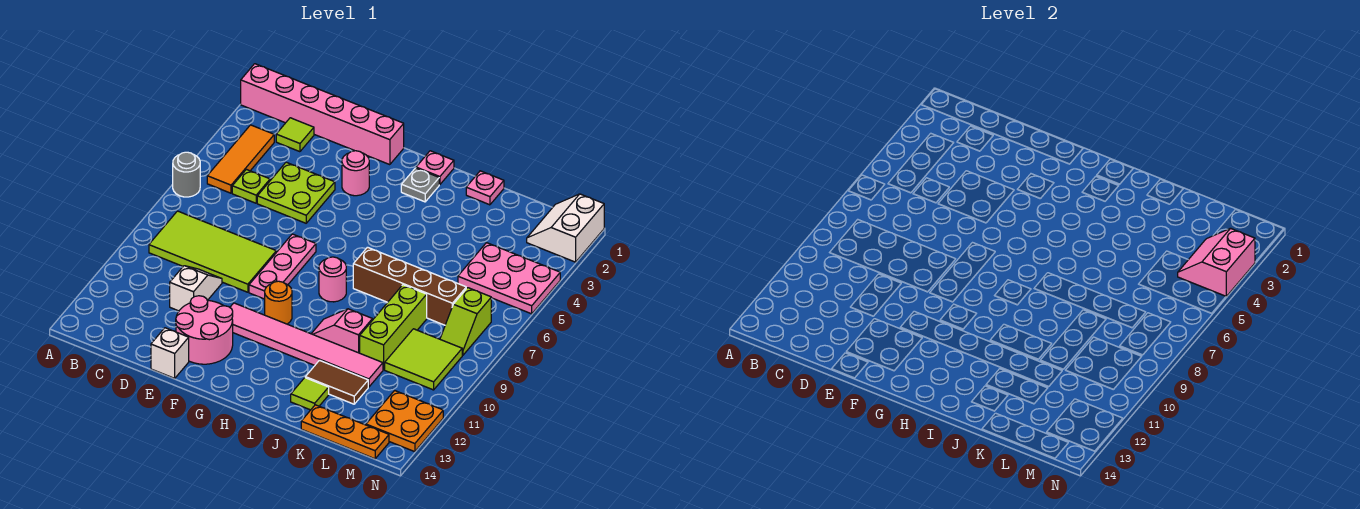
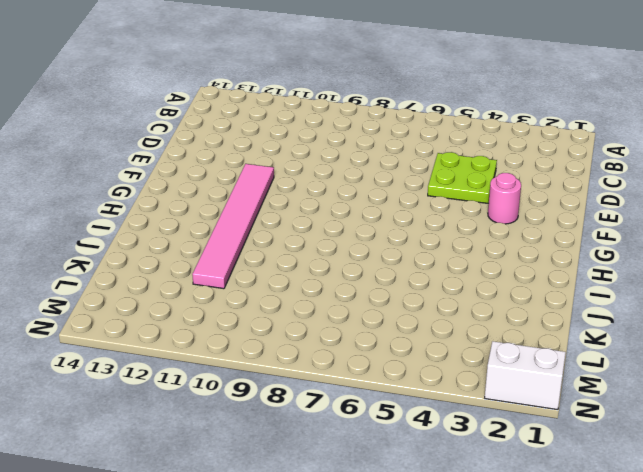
none -> pink 1x6 brick [241,64,404,165]
none -> grey 1x1 round brick [173,152,200,197]
none -> orange 1x3 tile [207,125,274,193]
none -> lime 2x4 tile [149,211,276,292]

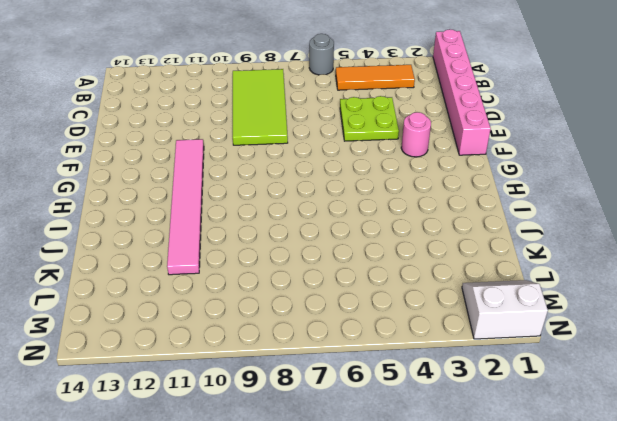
none -> lime 1x1 tile [276,118,314,152]
none -> lime 1x1 plate [232,169,270,203]
none -> white 1x2 slope [170,266,222,311]
none -> pink 2x2 round brick [176,296,233,364]

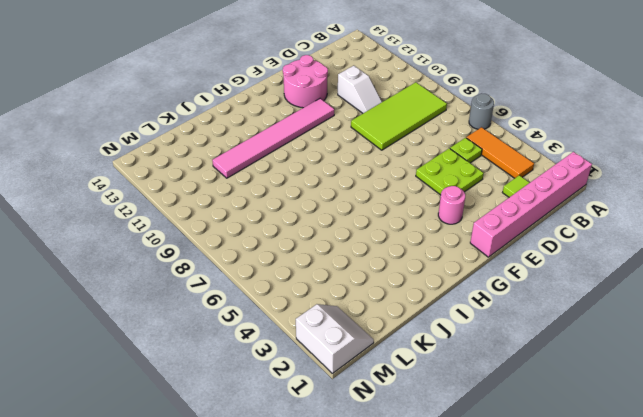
none -> white 1x1 brick [151,328,189,378]
none -> pink 1x3 plate [249,234,316,299]
none -> orange 1x1 round brick [265,281,292,324]
none -> pink 1x1 plate [416,151,454,185]

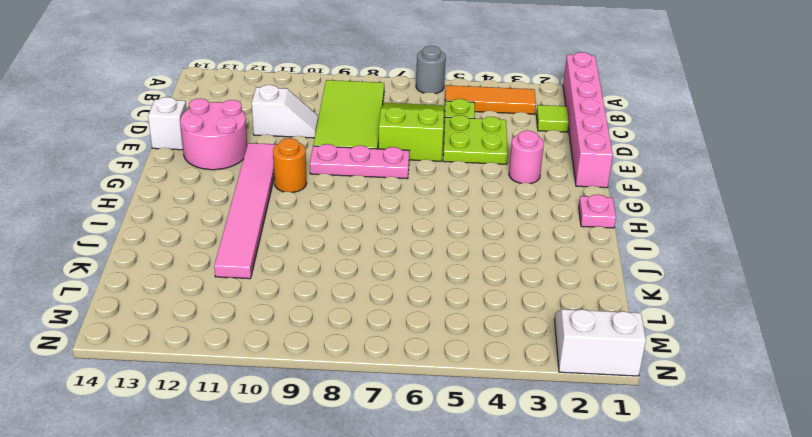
lime 2x3 slope [378,103,444,161] -> none
none -> grey 1x1 plate [401,168,439,202]
none -> pink 1x1 round brick [319,257,346,302]
none -> brown 1x4 brick [353,247,466,325]
none -> pink 1x2 slope [311,309,372,353]

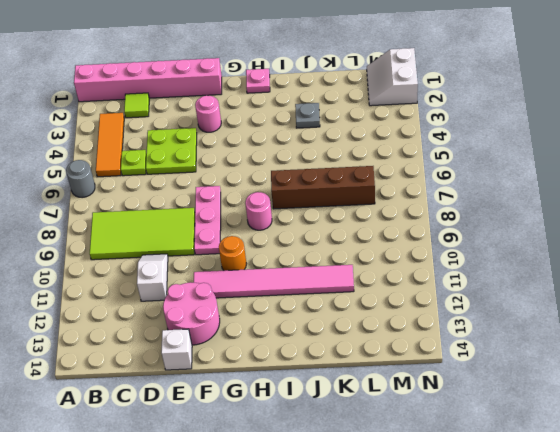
grey 1x1 plate [295,103,320,128] -> grey 1x1 plate moved to [401,168,439,202]
none -> pink 1x2 slope [311,309,372,353]
none -> pink 1x1 plate [466,171,504,205]
none -> brown 1x2 tile [305,360,368,404]
none -> lime 1x1 tile [291,378,329,410]

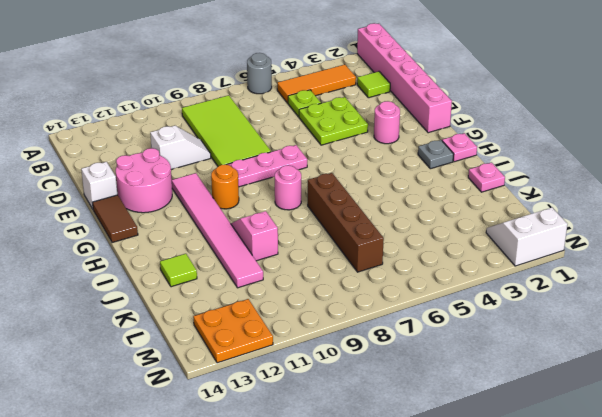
brown 1x2 tile [93,195,138,243] -> brown 1x2 tile moved to [305,360,368,404]
none -> lime 1x3 brick [360,285,427,370]
none -> orange 1x3 plate [301,405,389,459]
none -> pink 2x3 plate [458,243,560,314]
none -> lime 2x2 tile [385,329,462,390]

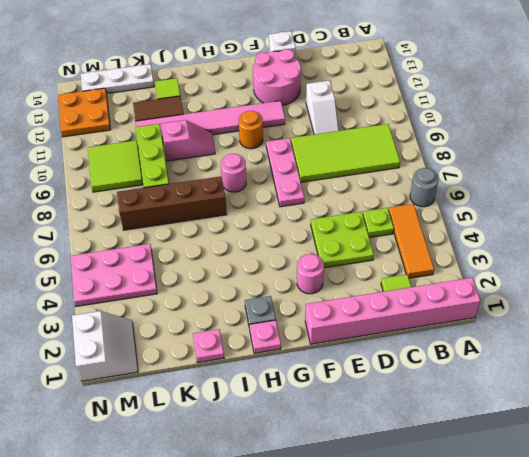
white 1x3 plate [81,64,154,94] -> orange 1x3 plate [301,405,389,459]
none -> lime 1x2 slope [440,288,491,355]
none -> pink 2x2 slope [1178,228,1255,296]

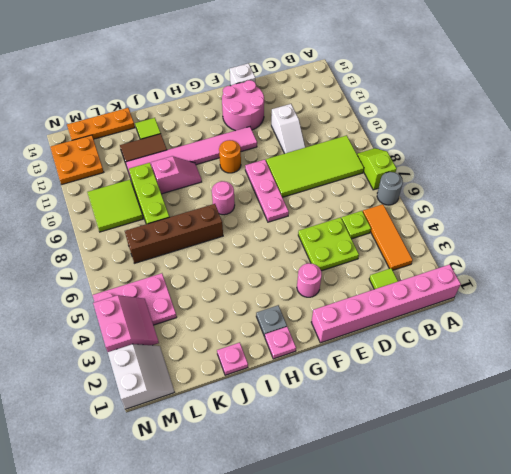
lime 1x2 slope [357,148,397,190] -> lime 1x2 slope moved to [440,288,491,355]

